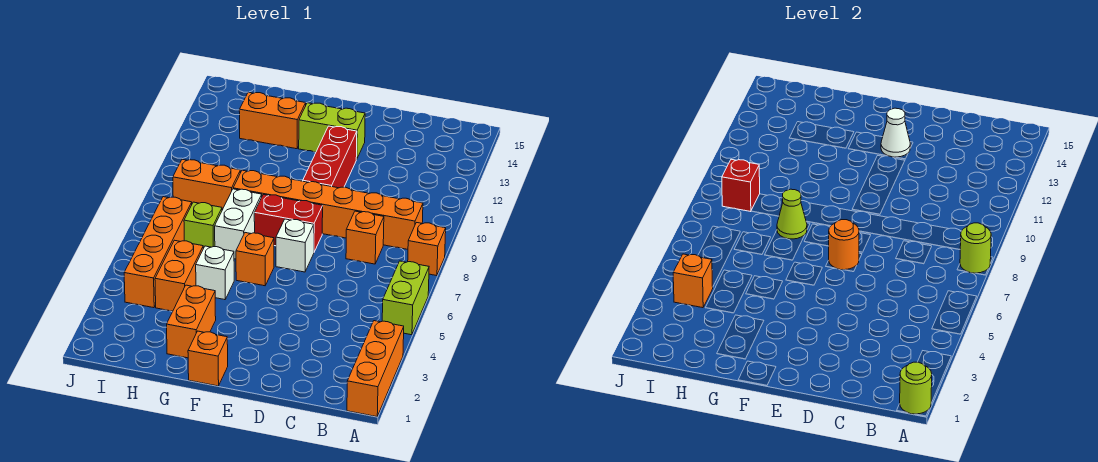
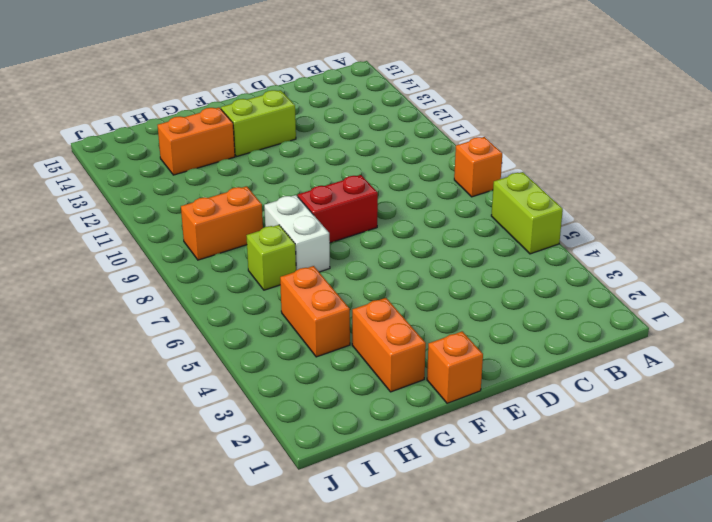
none -> orange 1x3 brick [347,321,404,417]
none -> orange 1x6 brick [233,170,423,249]
none -> orange 1x1 brick [346,211,384,264]

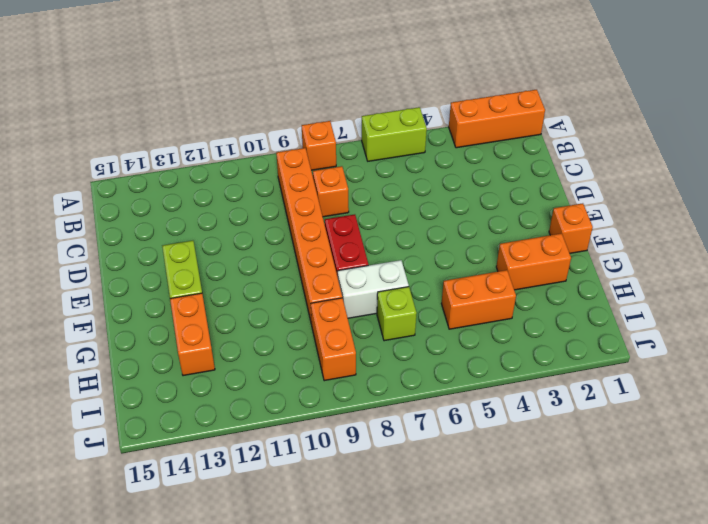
none -> white 1x1 brick [276,219,314,272]
none -> red 1x3 brick [303,126,357,188]
none -> orange 1x1 brick [236,233,274,286]

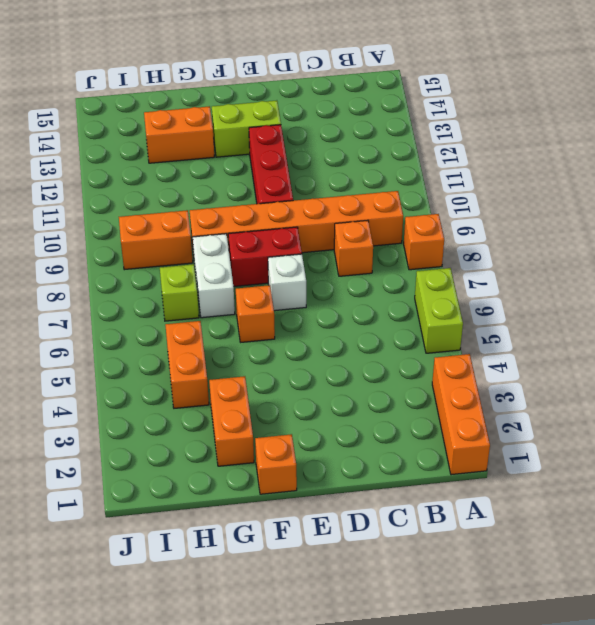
none -> white 1x1 brick [196,246,234,300]
none -> orange 1x4 brick [124,197,192,308]
none -> lime 1x1 round brick [900,362,932,414]

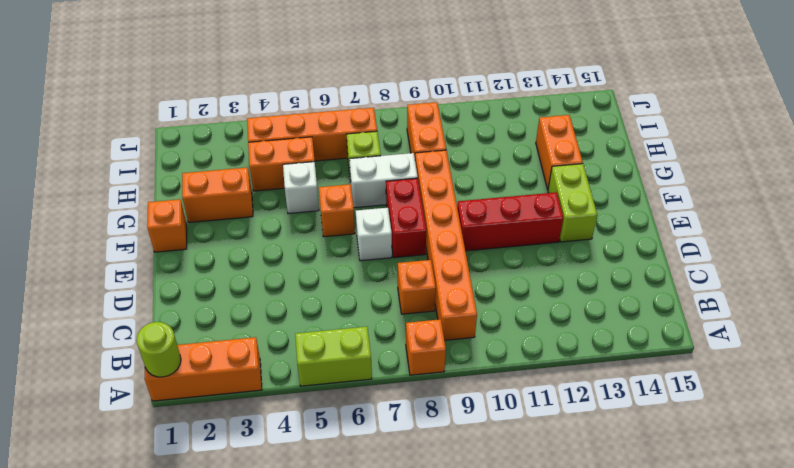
none -> lime 1x1 round brick [960,223,991,273]
none -> orange 1x1 round brick [829,220,859,270]
none -> white 1x1 cone [881,108,910,157]

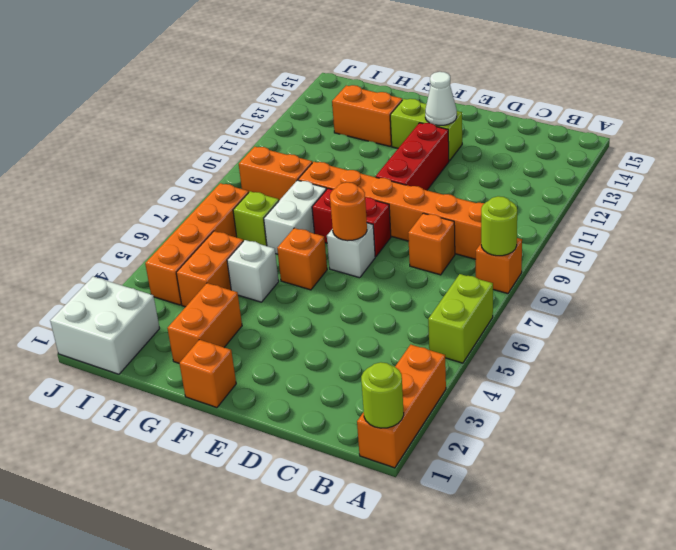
white 2x2 brick [50,277,160,374] -> none
none -> lime 1x1 cone [777,189,807,239]
none -> orange 1x1 brick [673,254,713,308]
none -> red 1x1 brick [722,159,760,212]

